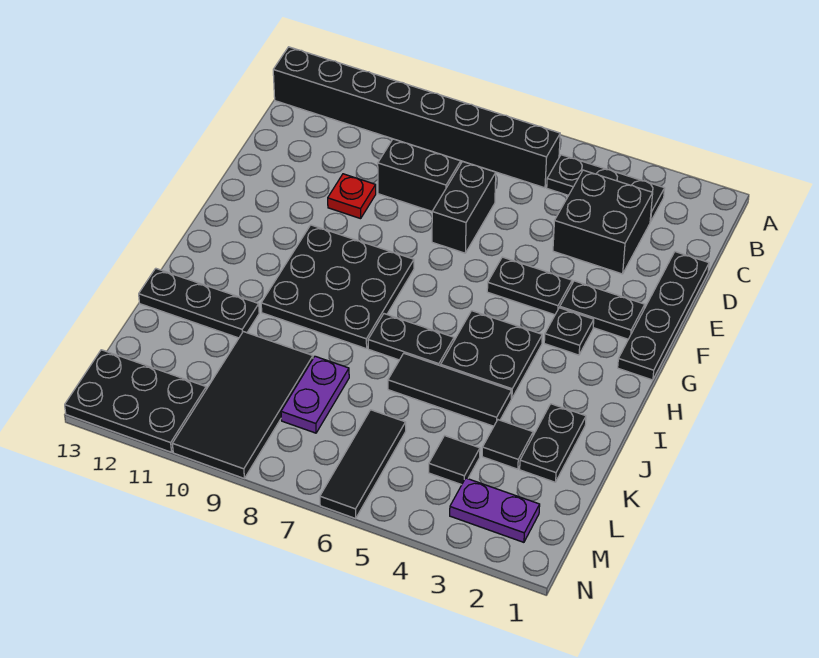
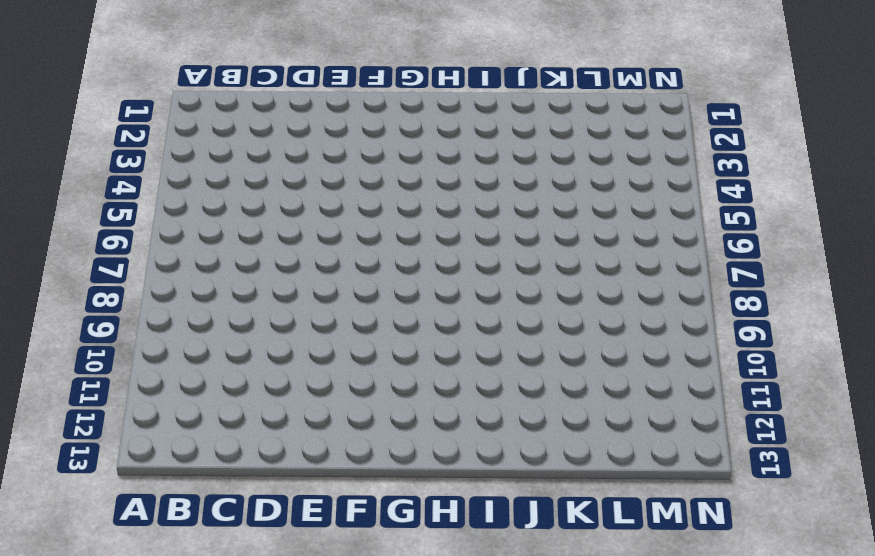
none -> black 1x3 plate [547,155,665,222]
none -> black 1x8 brick [273,47,560,188]
none -> black 2x2 brick [553,170,653,274]

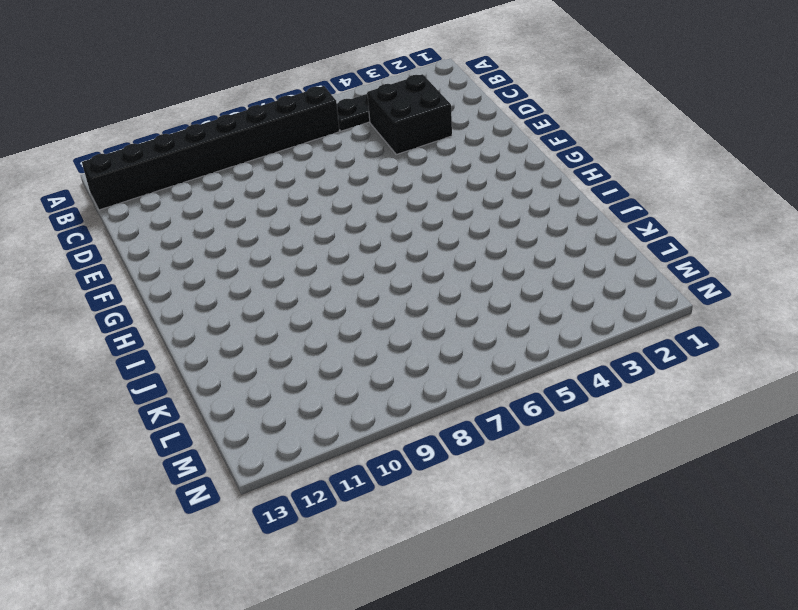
none -> black 1x4 plate [618,252,709,380]
none -> black 1x2 brick [432,161,496,253]
none -> black 1x2 brick [378,139,461,211]

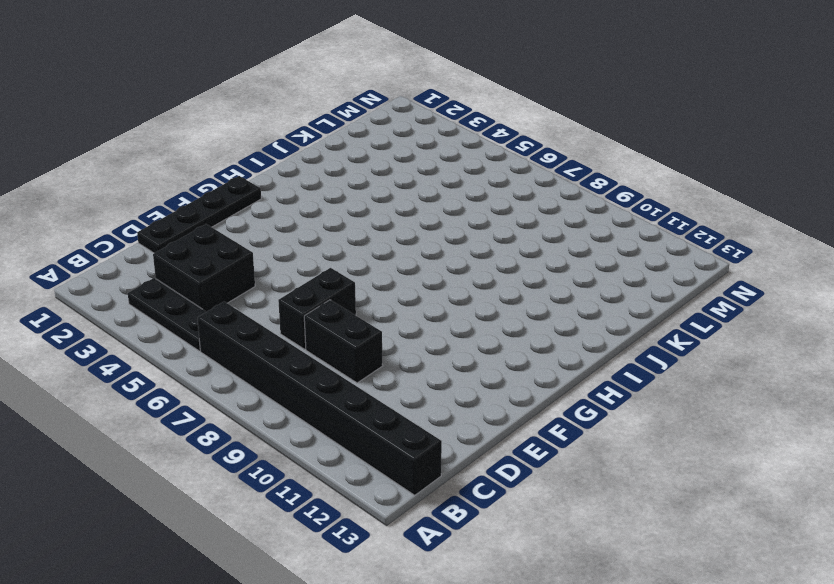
none -> red 1x1 plate [328,174,376,219]
none -> black 1x2 plate [560,281,645,339]
none -> black 1x2 plate [487,257,572,315]

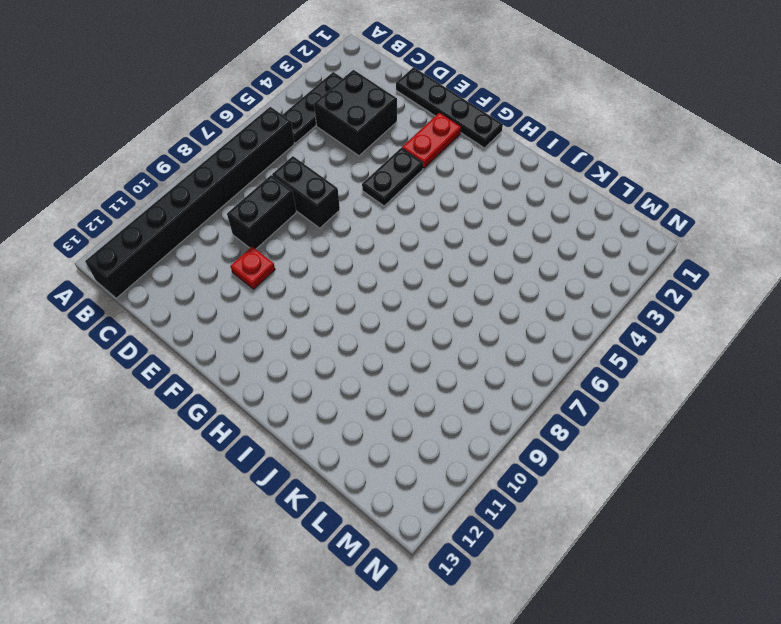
red 1x2 plate [402,113,461,168] -> black 1x2 plate [560,281,645,339]
none -> black 1x1 plate [544,308,594,355]
none -> black 3x3 plate [261,225,414,349]
none -> black 2x2 plate [441,311,542,399]

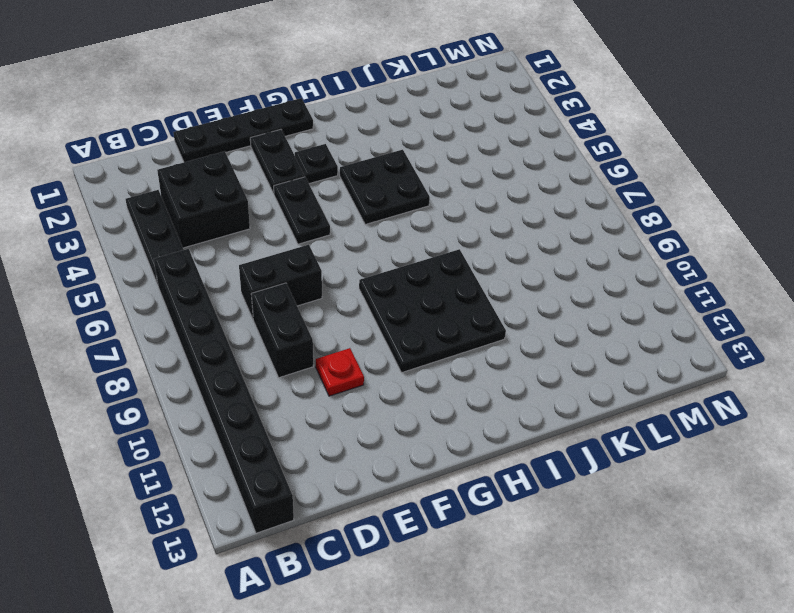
none -> black 1x2 plate [368,314,454,366]
none -> black 1x2 plate [520,404,586,482]
none -> black 1x3 tile [388,353,512,426]

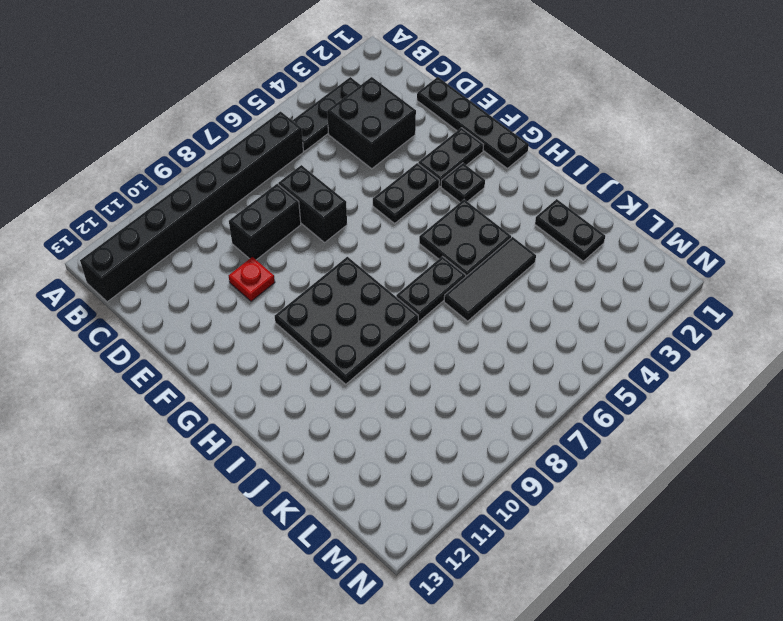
none -> black 1x3 plate [139,268,259,338]
none -> black 1x1 tile [482,420,533,469]
none -> purple 1x2 plate [281,356,349,433]

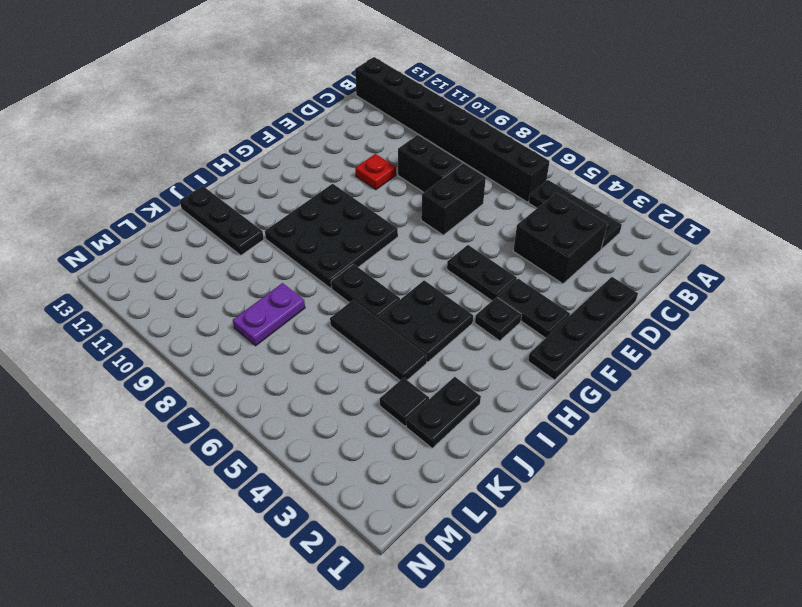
none -> black 2x4 tile [172,332,313,478]
none -> black 1x1 tile [429,436,480,485]
none -> black 1x3 tile [320,410,406,518]

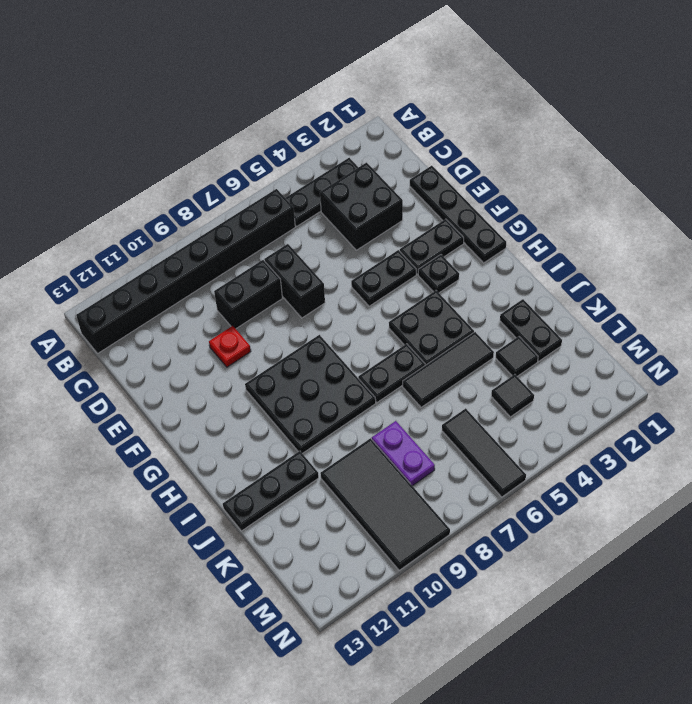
none -> purple 1x2 plate [450,478,540,542]
none -> black 2x3 plate [65,350,206,452]

